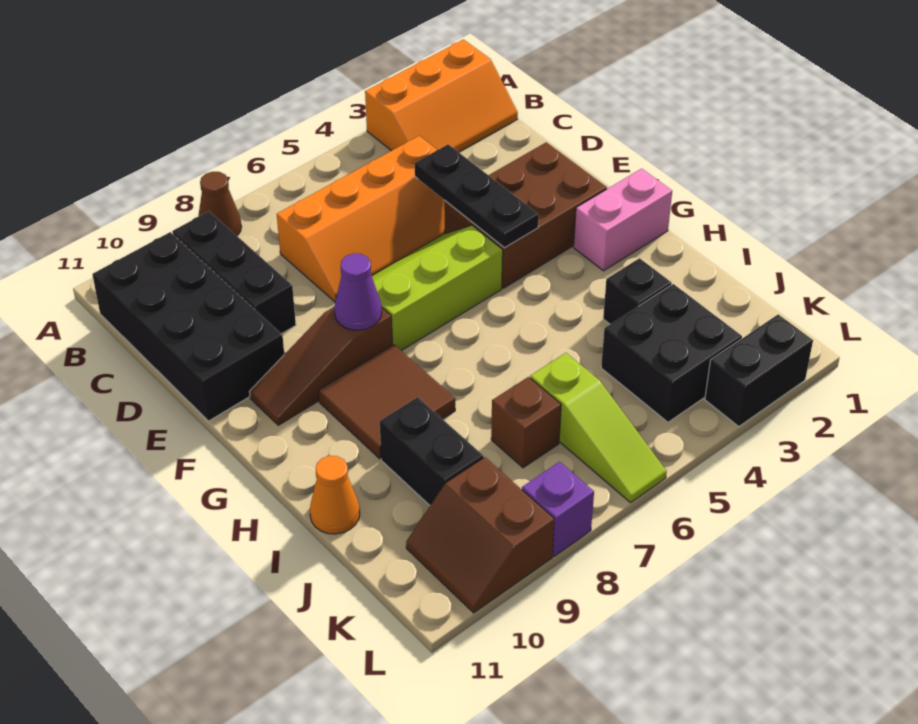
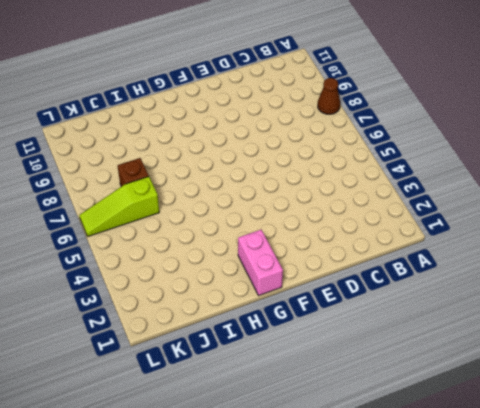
none -> orange 2x3 slope [365,40,518,152]
none -> black 1x3 brick [172,211,296,334]
none -> black 2x4 brick [92,232,284,421]

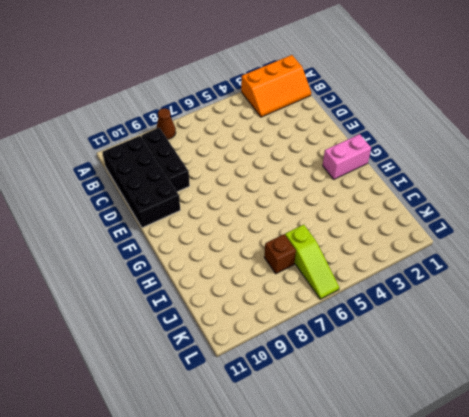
none -> orange 2x4 slope [277,136,445,302]
none -> brown 2x3 brick [444,142,607,288]
none -> lime 2x3 slope [372,225,503,351]

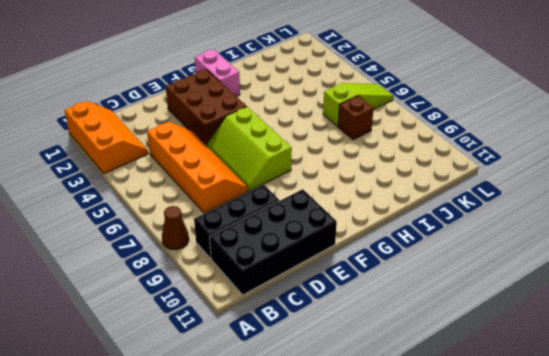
none -> brown 1x3 slope [250,307,392,425]
none -> brown 2x2 tile [318,344,455,459]
none -> black 1x1 brick [603,258,672,324]

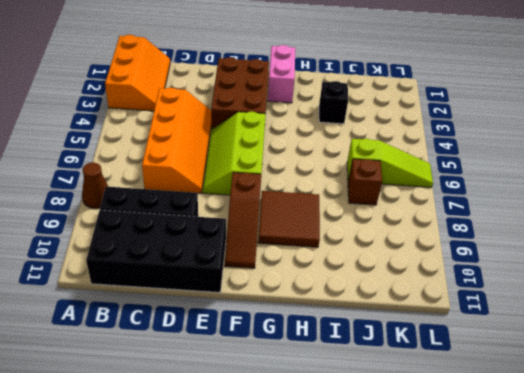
none -> black 1x2 brick [380,397,483,505]
none -> orange 1x1 cone [310,456,360,534]
none -> black 2x2 brick [601,284,742,422]

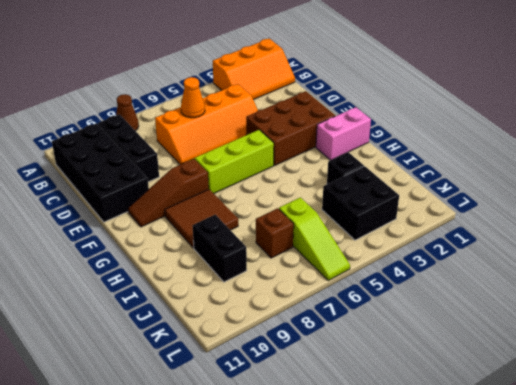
orange 1x1 cone [181,77,205,118] -> orange 1x1 cone moved to [310,456,360,534]
none -> brown 2x2 slope [406,457,554,613]
none -> black 1x2 brick [705,314,813,427]
none -> purple 1x1 brick [522,462,594,556]

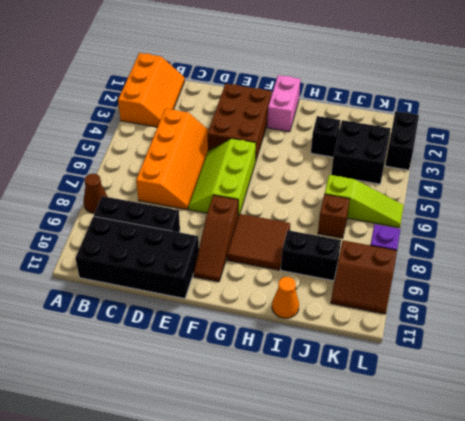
none -> black 1x3 plate [415,144,539,248]
none -> purple 1x1 cone [334,253,382,330]

